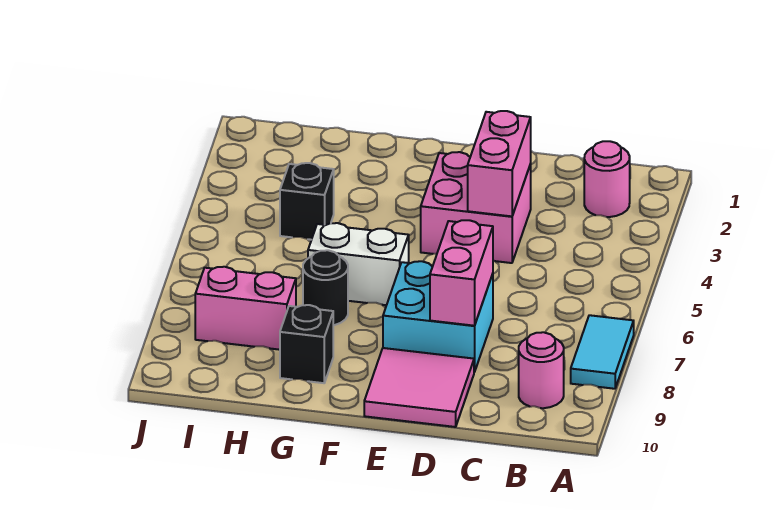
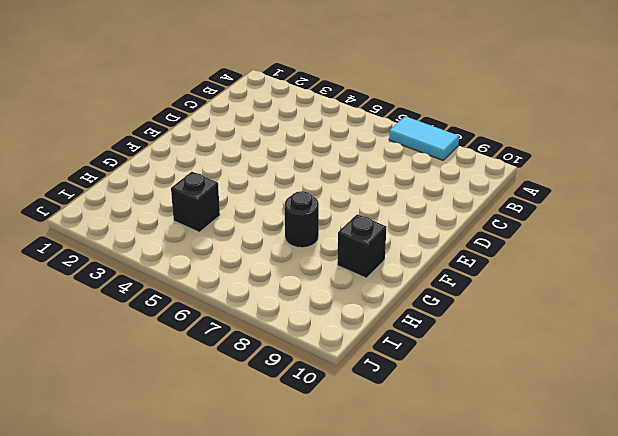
none -> pink 1x1 round brick [584,141,630,217]
none -> pink 1x1 round brick [519,332,564,408]
none -> pink 2x2 brick [421,152,531,263]

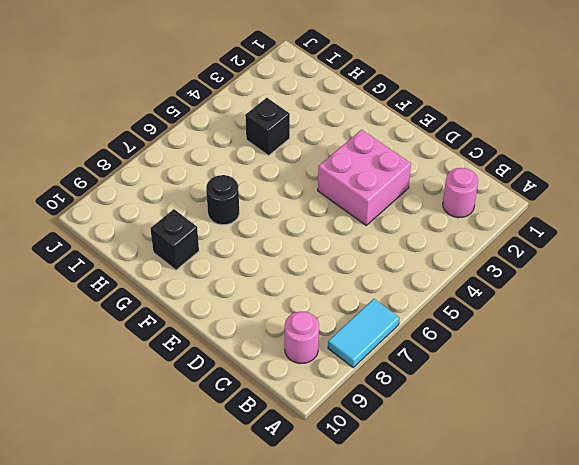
none -> cyan 2x2 brick [383,261,493,372]
none -> pink 2x2 tile [364,348,474,427]
none -> white 1x2 brick [308,223,409,305]

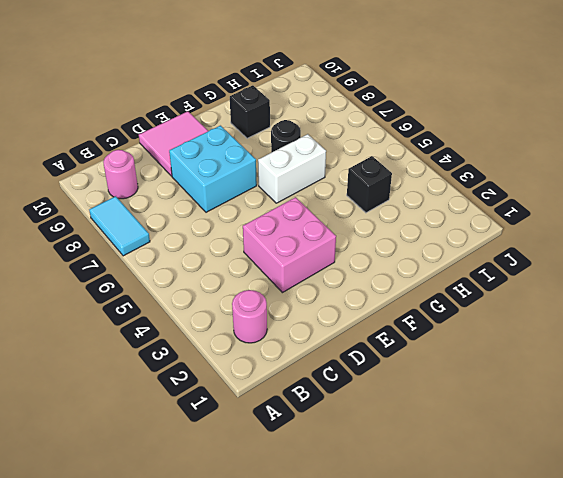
none -> pink 1x2 brick [195,267,296,350]
none -> pink 1x2 brick [468,111,531,216]
none -> pink 1x2 brick [430,220,493,326]

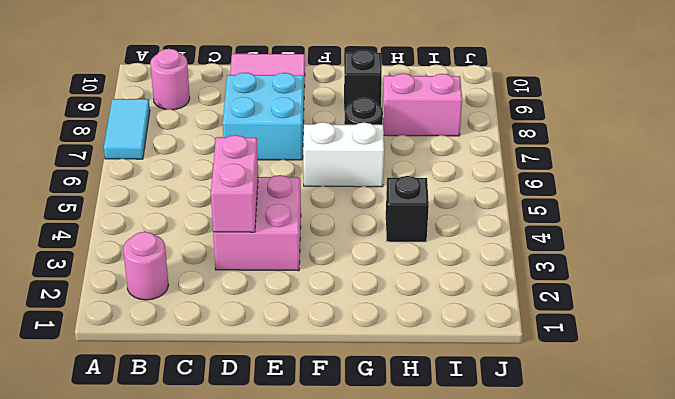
none -> pink 1x2 brick [430,220,493,326]

